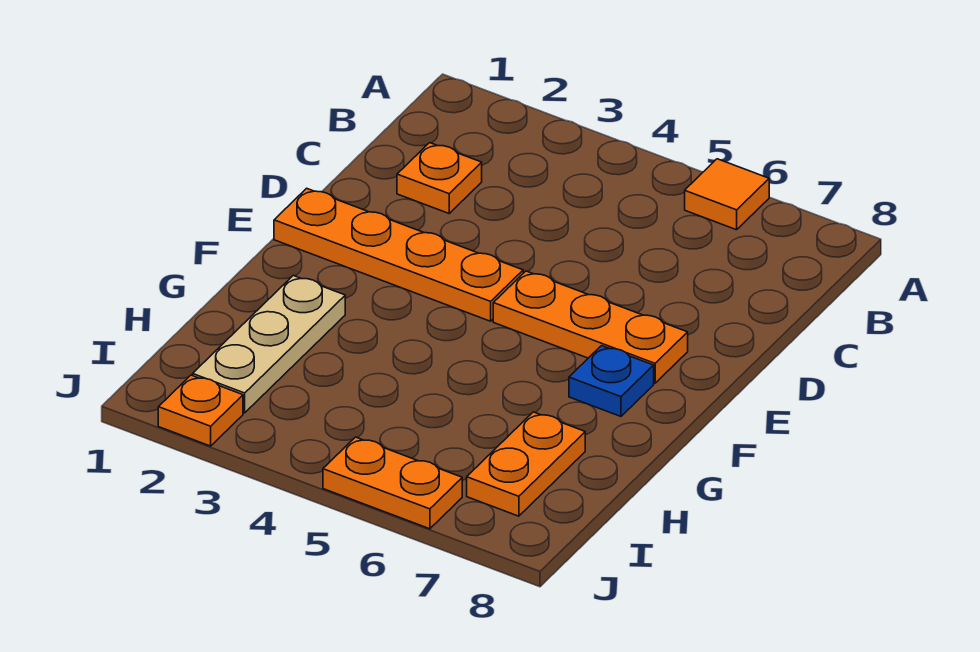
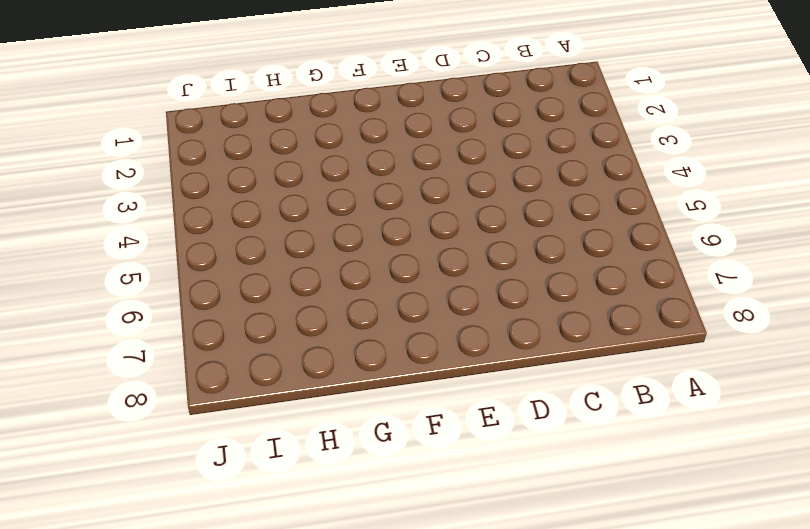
none -> orange 1x1 tile [685,159,769,230]
none -> orange 1x1 plate [397,143,482,213]

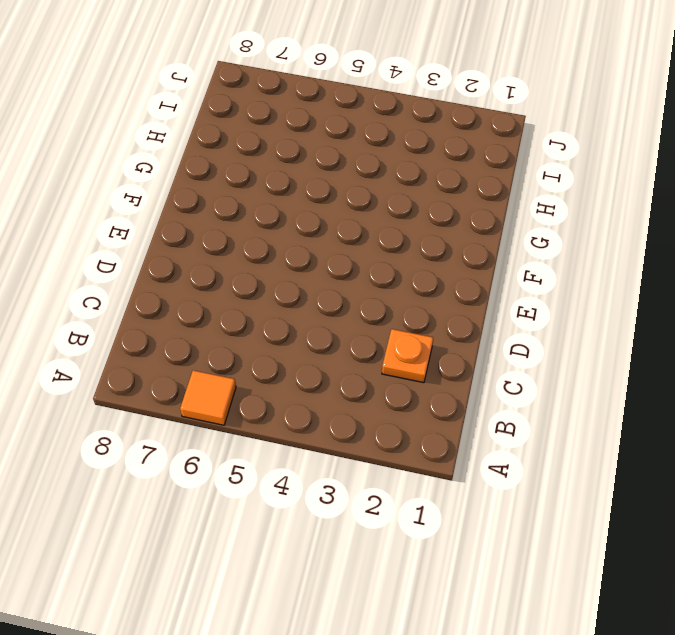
none -> orange 1x4 plate [274,188,523,321]
none -> orange 1x3 plate [493,271,688,383]

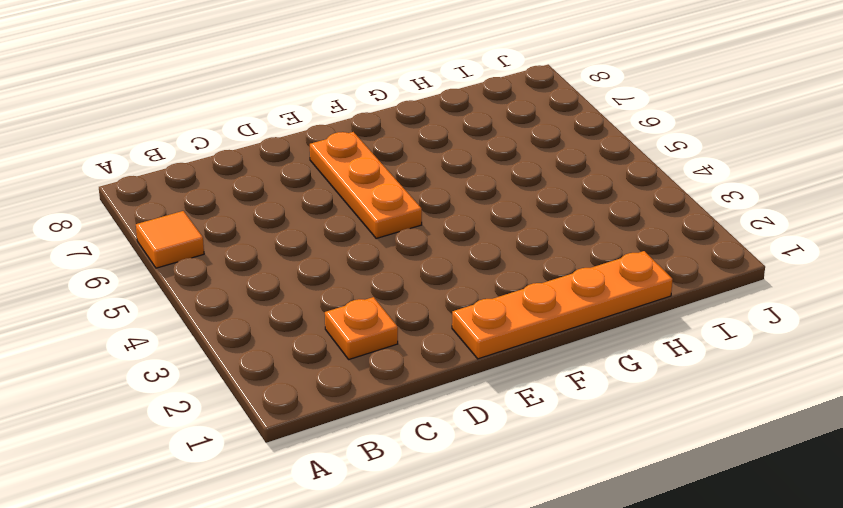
orange 1x4 plate [452,251,673,359] -> orange 1x4 plate turned to [274,188,523,321]
none -> blue 1x1 plate [569,346,654,416]
none -> tan 1x3 plate [193,276,345,413]

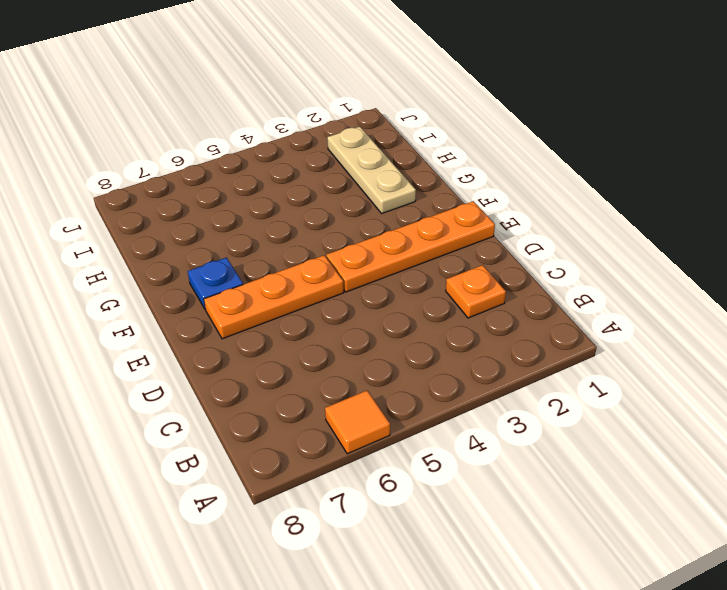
none -> orange 1x2 plate [467,412,585,516]
none -> orange 1x1 plate [158,375,243,446]

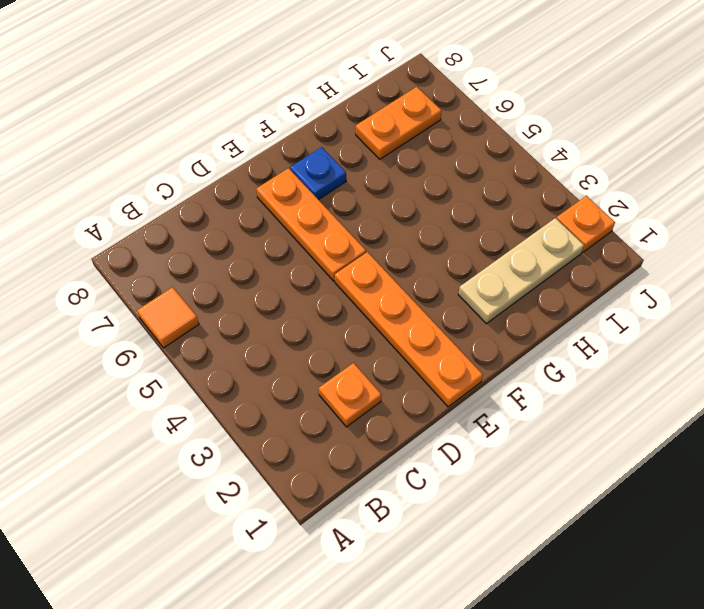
none -> orange 1x2 plate [323,437,462,529]

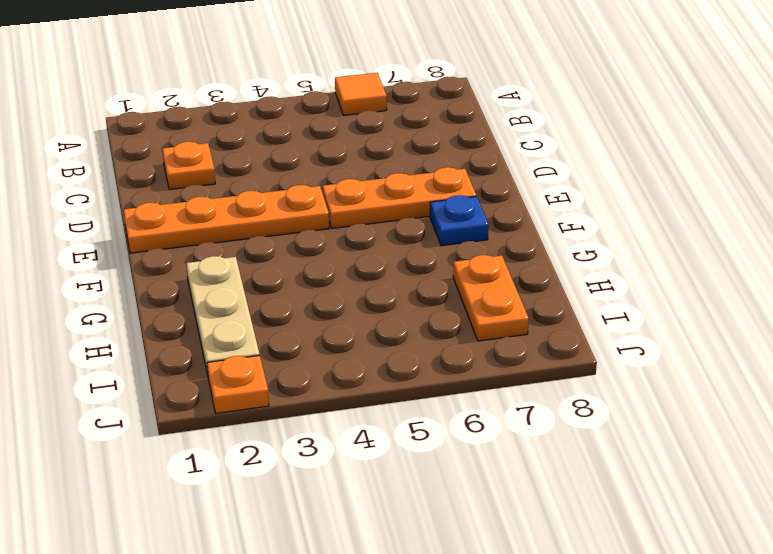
none -> orange 1x2 plate [323,437,462,529]

